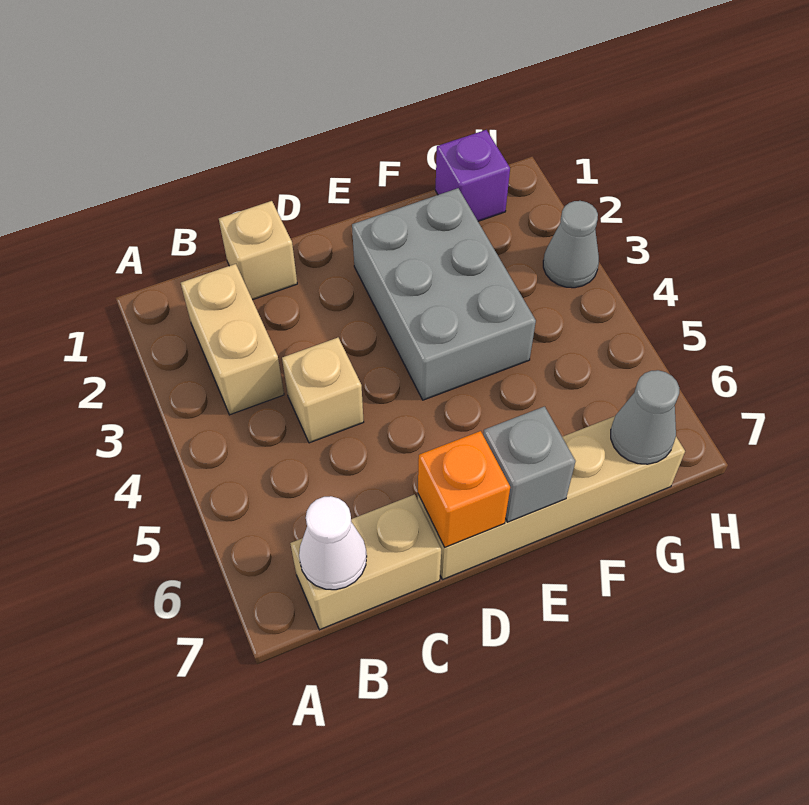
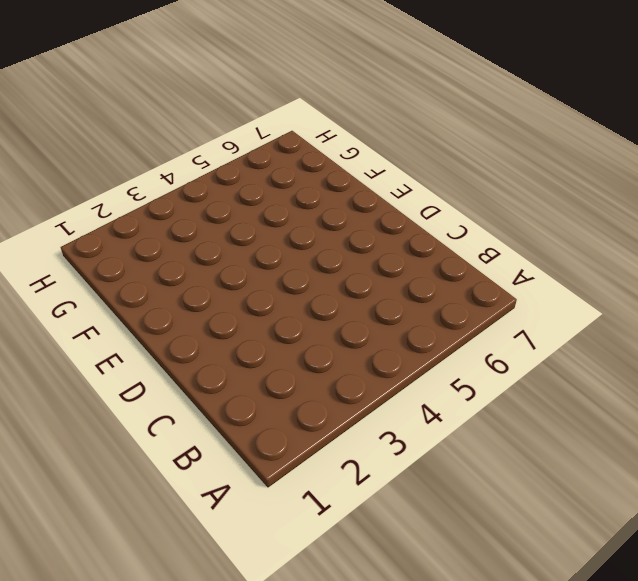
none -> tan 1x2 brick [181,264,284,415]
none -> tan 1x2 brick [290,494,441,630]
none -> tan 1x1 brick [219,201,297,300]

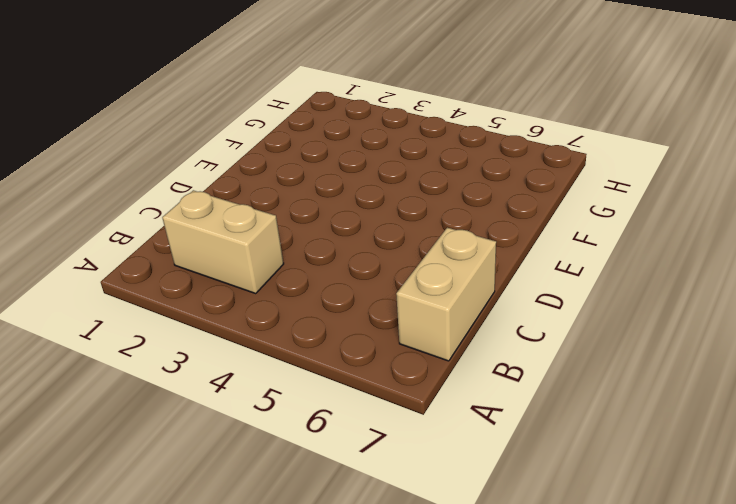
none -> tan 1x1 brick [219,201,297,300]
none -> tan 1x1 brick [282,338,364,443]
none -> tan 1x4 brick [418,416,685,580]

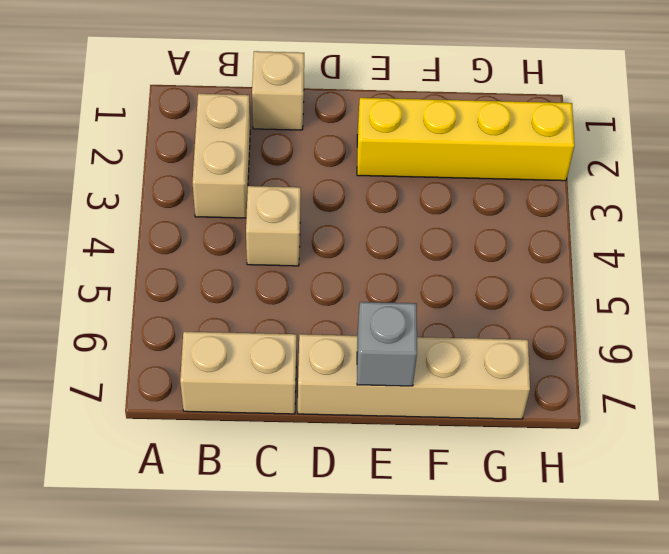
yellow 1x4 brick [357,98,575,181] -> grey 2x3 brick [352,188,536,400]
none -> purple 1x1 brick [435,130,510,221]
none -> grey 1x1 cone [543,201,599,288]
none -> white 1x1 cone [299,496,367,590]

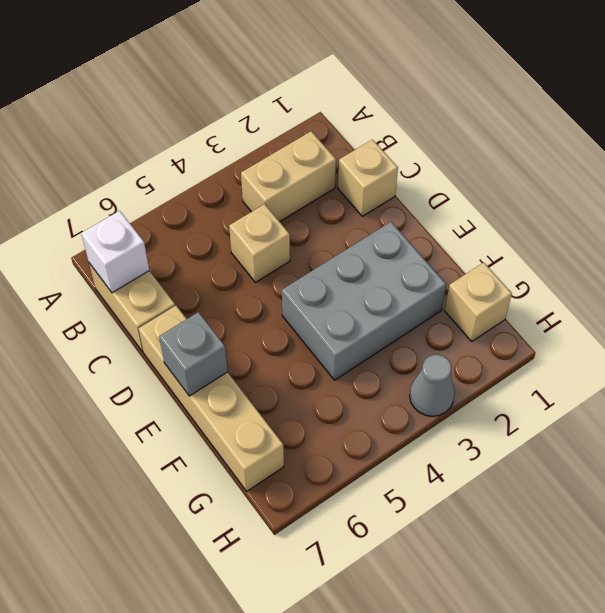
white 1x1 brick [81,211,149,293] -> white 1x1 cone [299,496,367,590]
tan 1x1 brick [445,262,512,341] -> purple 1x1 brick [435,130,510,221]
none -> orange 1x1 brick [418,431,510,547]
none -> grey 1x1 cone [611,370,679,464]

